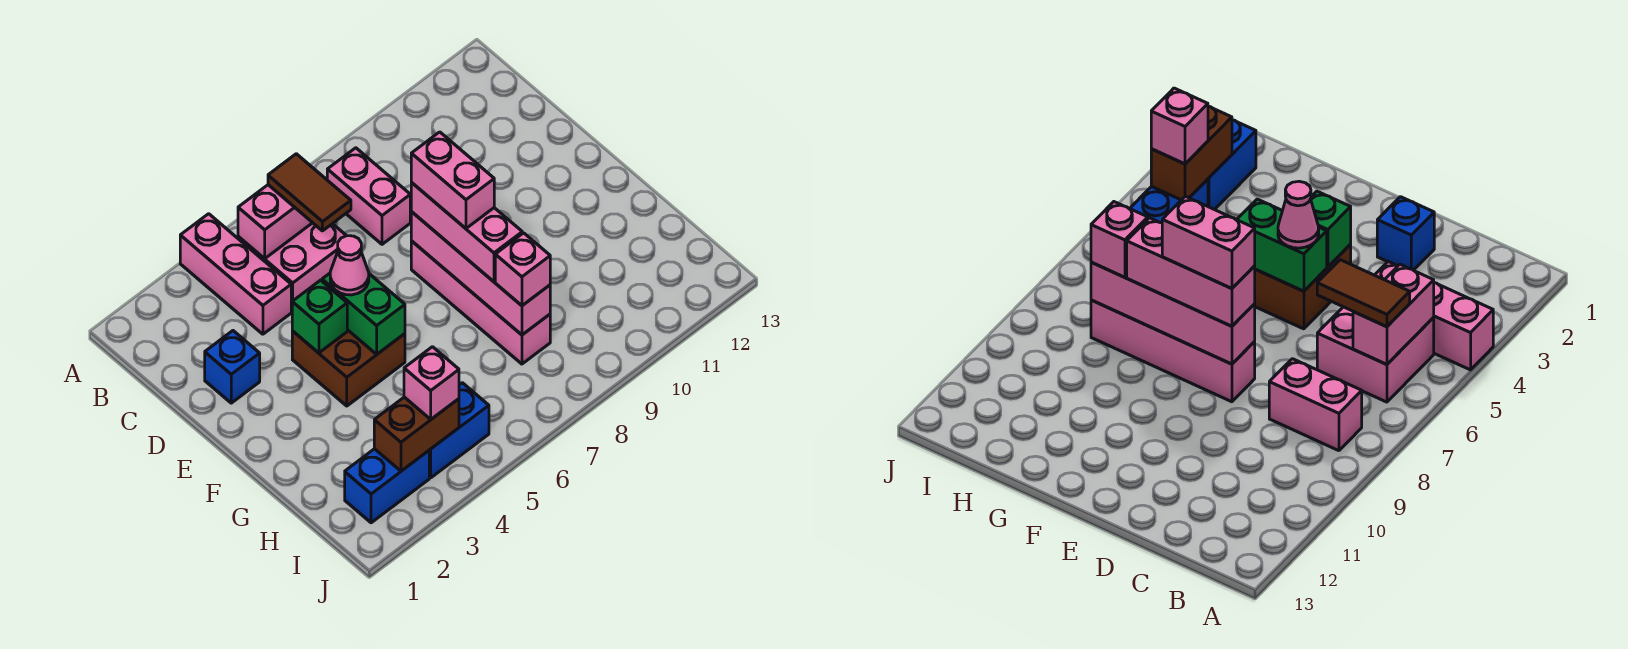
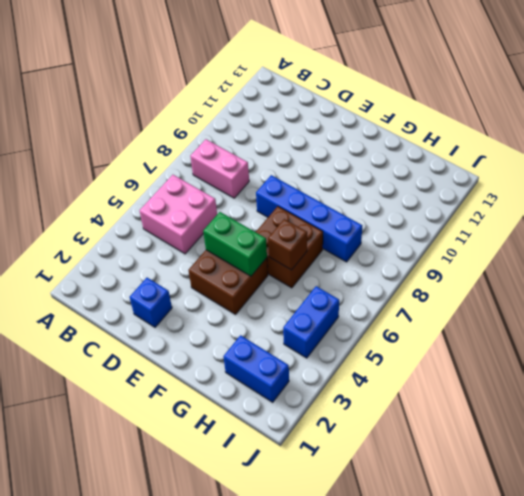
blue 1x4 brick [256,175,362,262] -> pink 1x4 brick [411,241,550,364]
brown 2x2 brick [256,206,323,288] -> none
brown 1x1 brick [268,219,307,270] -> none
blue 1x2 brick [223,335,289,402] -> blue 1x2 brick turned to [345,449,429,523]
none -> pink 1x3 brick [180,214,291,334]
none -> pink 1x2 brick [238,185,312,259]
none -> green 1x1 brick [292,280,347,353]

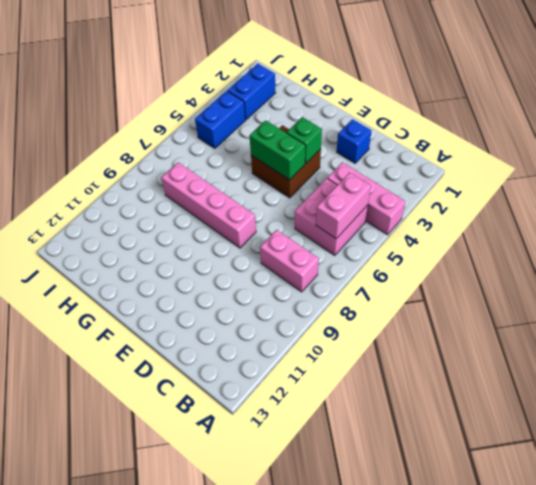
none -> pink 1x4 brick [411,212,550,335]
none -> brown 1x2 brick [374,397,459,471]
none -> brown 1x2 tile [268,154,351,231]

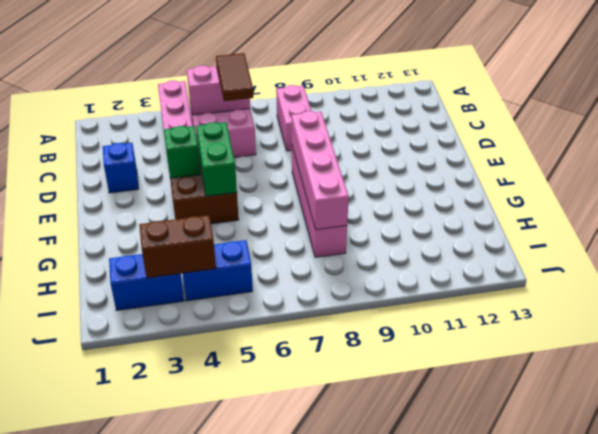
none -> pink 1x1 cone [330,236,369,295]
none -> pink 1x3 brick [411,182,522,282]
none -> pink 1x1 brick [495,233,550,306]

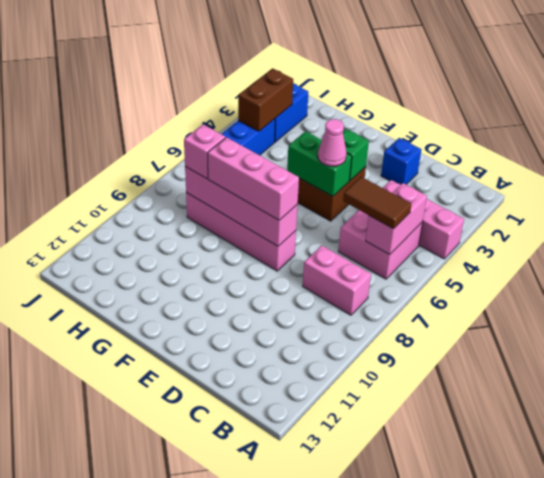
none -> pink 1x1 brick [404,347,459,419]
none -> pink 1x2 brick [411,132,494,228]

